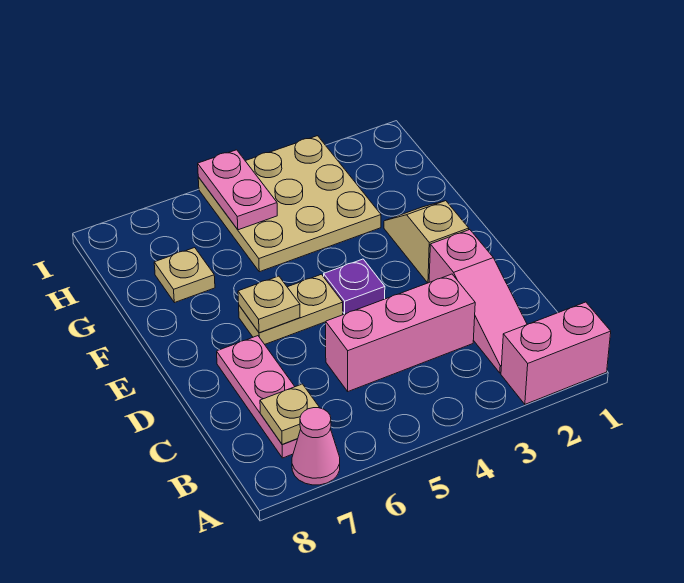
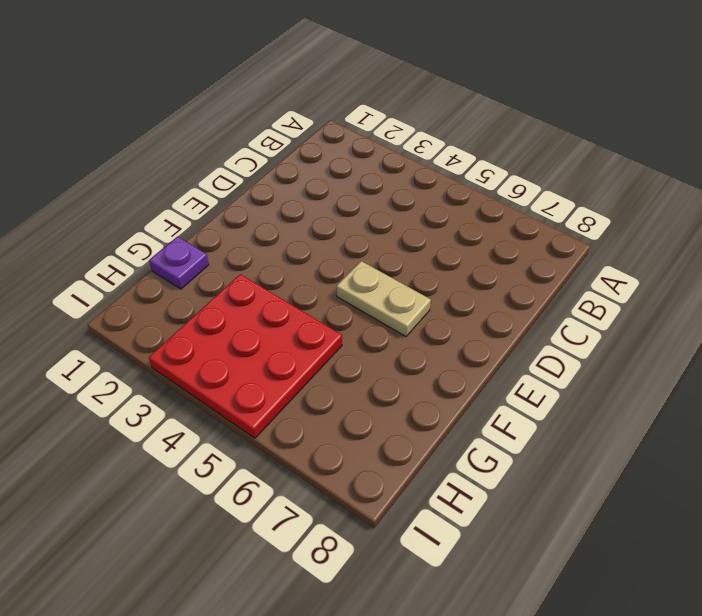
purple 1x1 plate [149,237,209,289] -> purple 1x1 plate moved to [324,259,385,314]
red 3x3 plate [149,274,342,438] -> tan 3x3 plate [198,136,381,272]
none -> pink 1x2 brick [501,302,611,404]
none -> pink 1x1 cone [292,408,340,485]
none -> pink 1x3 slope [429,230,527,373]

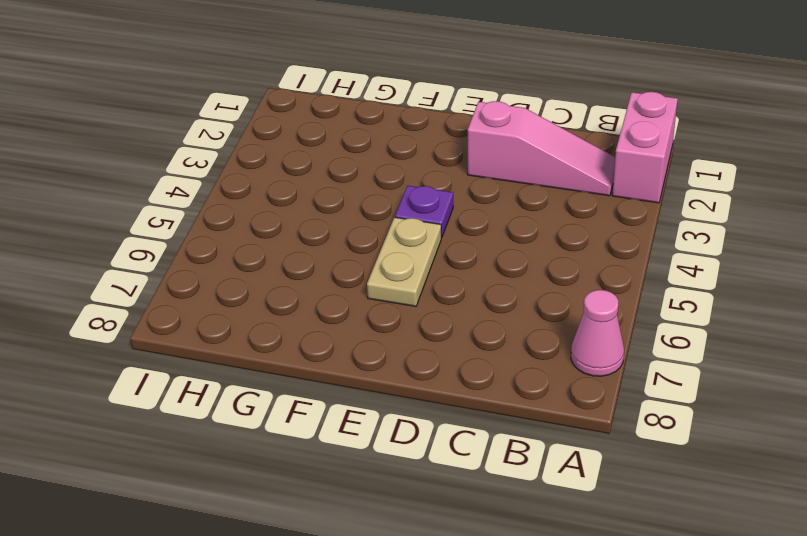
none -> pink 1x3 plate [217,336,297,458]
none -> pink 1x3 brick [326,274,475,391]
none -> tan 1x2 slope [384,201,469,283]

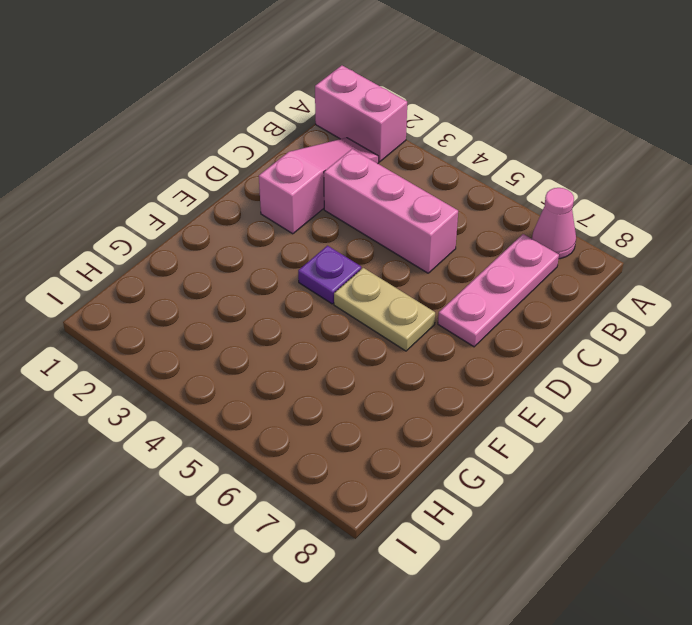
none -> tan 1x2 slope [384,201,469,283]
none -> tan 3x3 plate [198,136,381,272]
none -> tan 1x1 plate [154,248,215,303]

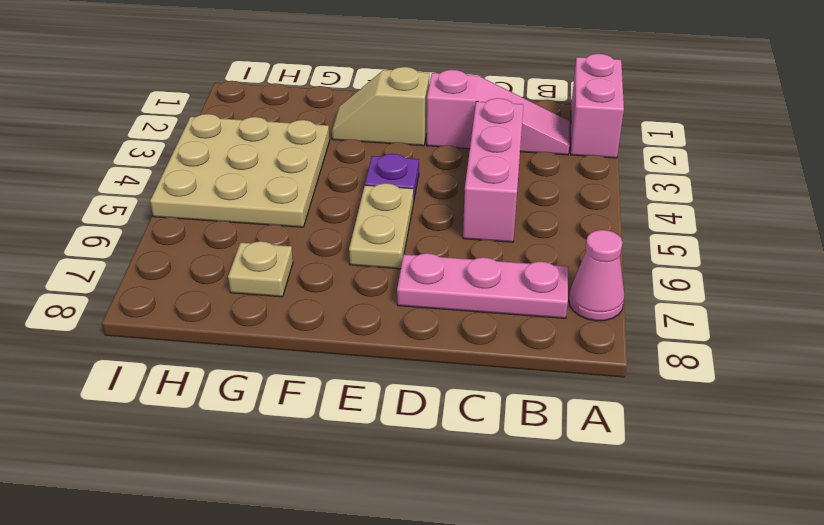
none -> tan 1x1 plate [260,384,320,444]
none -> tan 1x1 plate [238,276,300,333]
none -> pink 1x2 plate [198,150,277,230]

